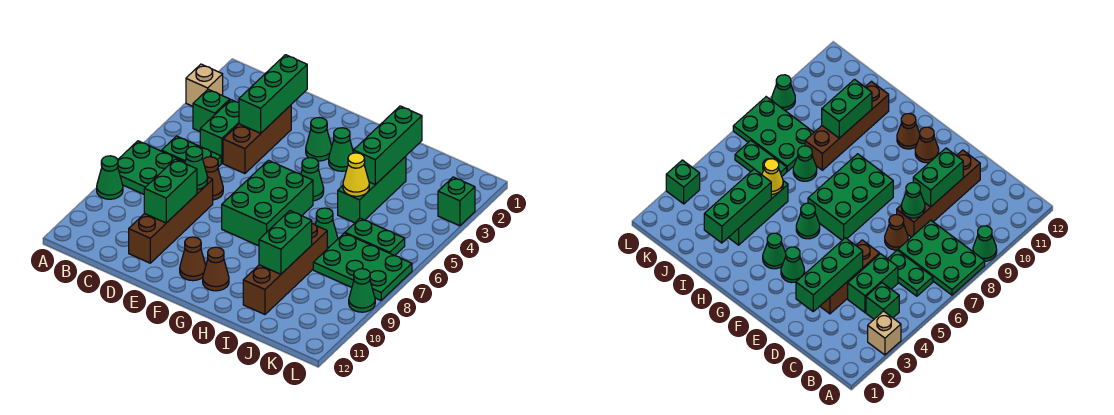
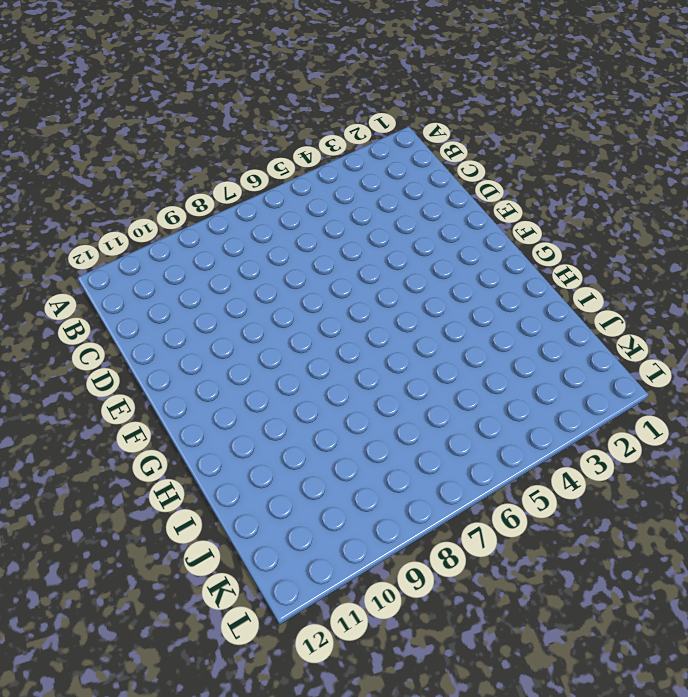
none -> tan 1x1 brick [186,64,223,106]
none -> green 2x3 plate [118,141,185,194]
none -> green 1x1 cone [97,156,123,199]

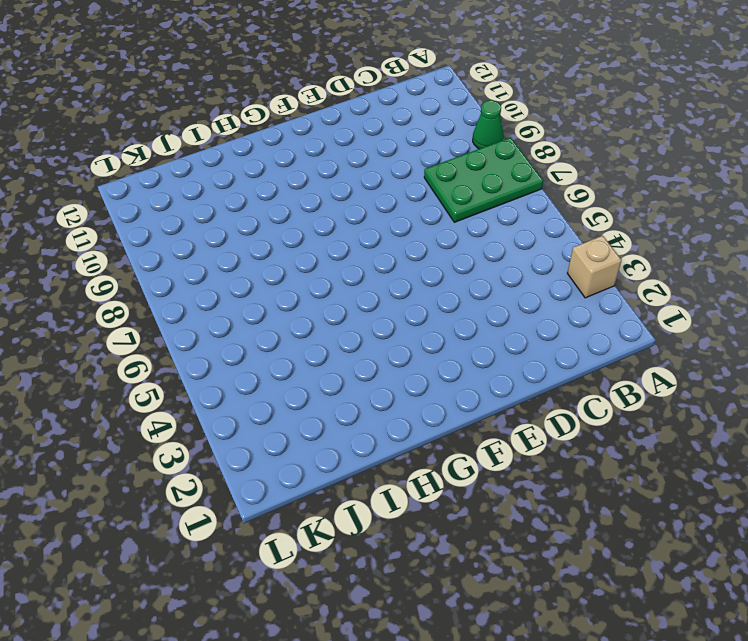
none -> green 1x1 brick [193,89,230,131]
none -> green 1x2 plate [162,136,221,167]
none -> green 1x2 brick [200,100,239,163]

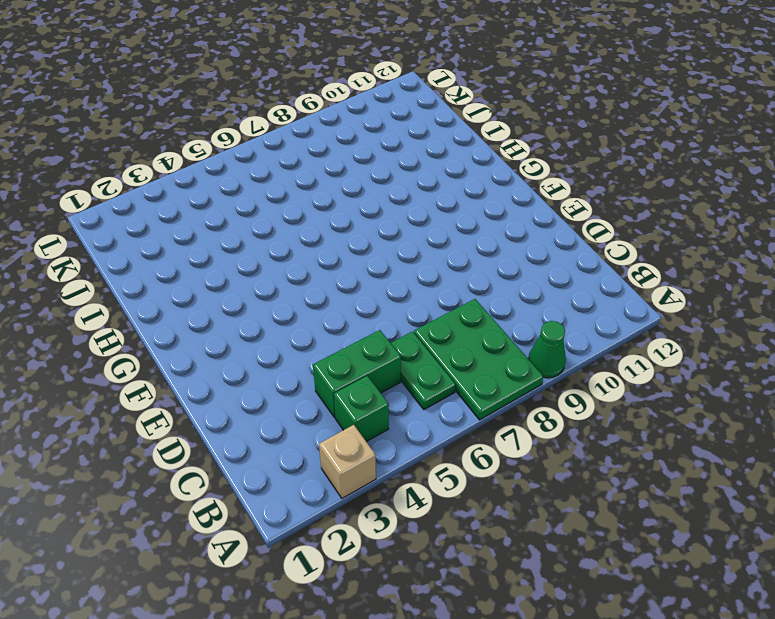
none -> brown 1x3 brick [223,105,291,174]
none -> brown 1x1 cone [203,157,223,200]
none -> brown 1x4 brick [129,177,213,263]

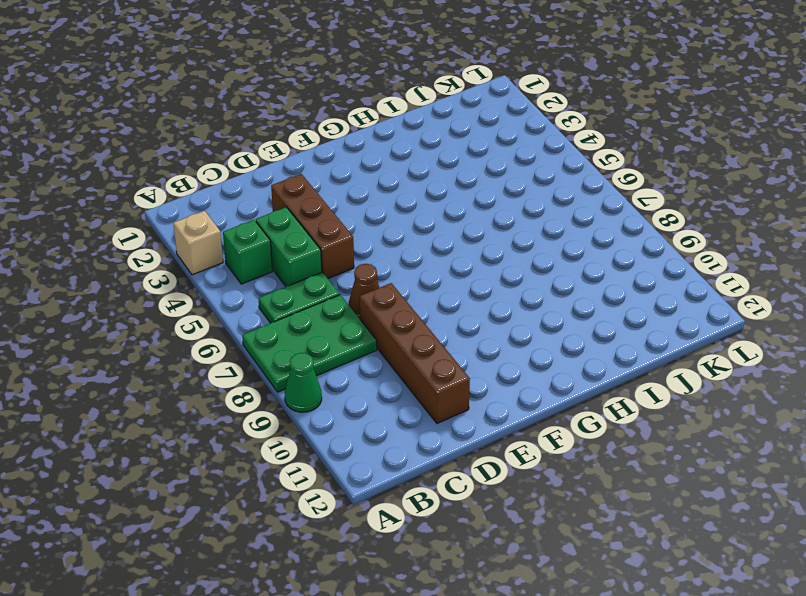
none -> green 1x1 cone [306,118,332,161]
none -> green 2x3 brick [222,160,313,246]
none -> brown 1x1 cone [180,237,206,281]

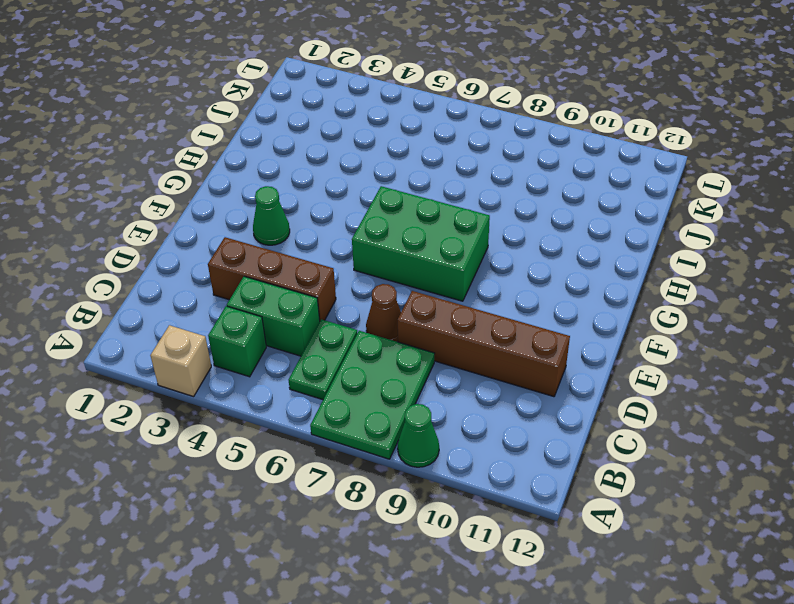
none -> brown 1x1 cone [180,237,206,281]
none -> green 1x1 cone [329,128,354,171]
none -> green 1x1 cone [301,158,324,201]

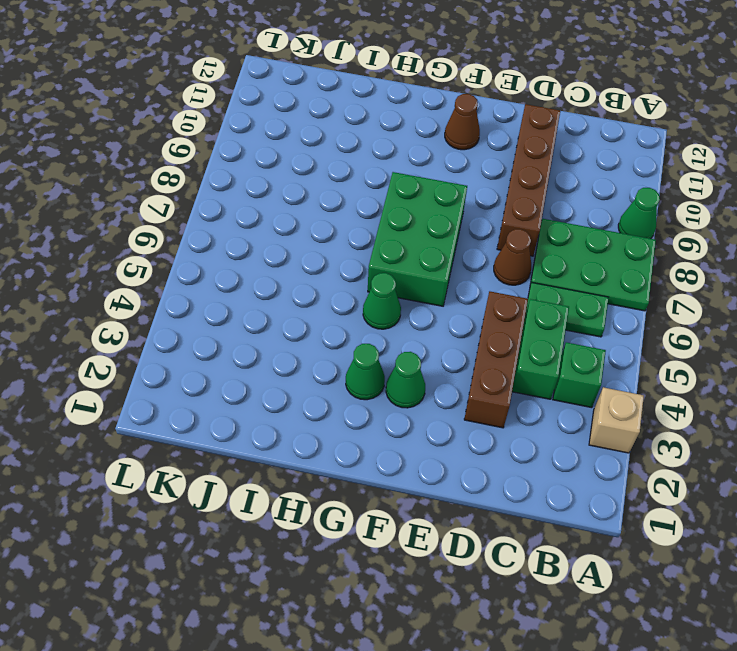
none -> brown 1x1 cone [203,247,229,291]
none -> green 1x3 brick [338,156,406,223]
none -> green 1x1 cone [315,208,338,249]

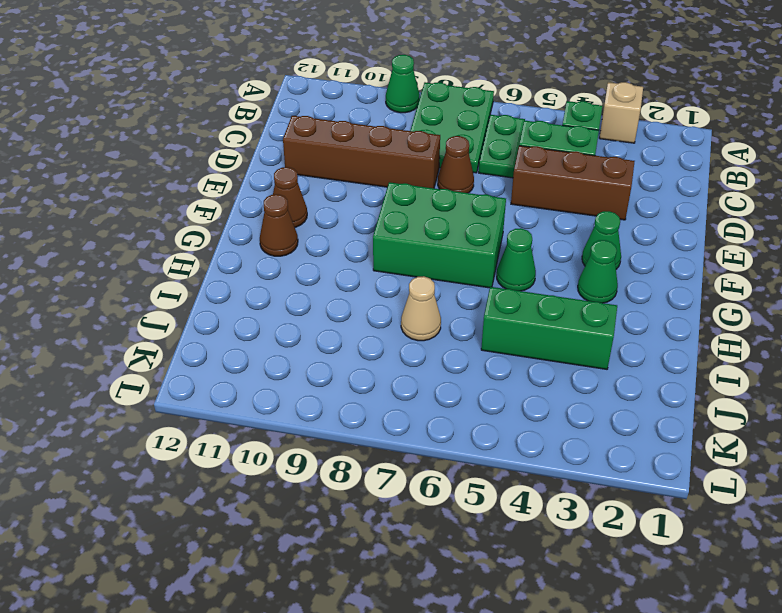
tan 1x1 cone [401,276,441,341] -> green 1x1 cone [315,208,338,249]
none -> brown 1x4 brick [243,224,327,314]
none -> green 1x2 plate [345,218,405,256]
none -> green 2x3 plate [313,233,412,300]

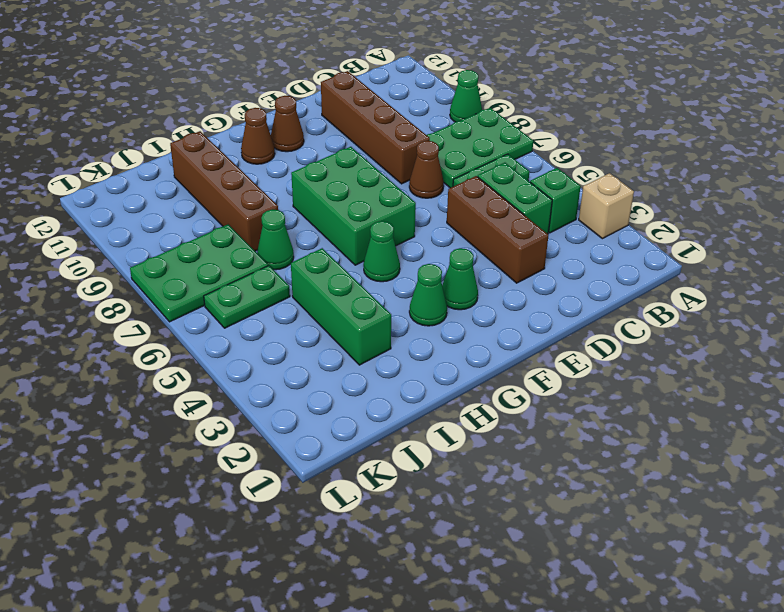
none -> green 1x1 brick [438,177,475,226]
none -> green 1x1 cone [349,269,375,312]
none -> green 1x3 brick [239,55,307,133]

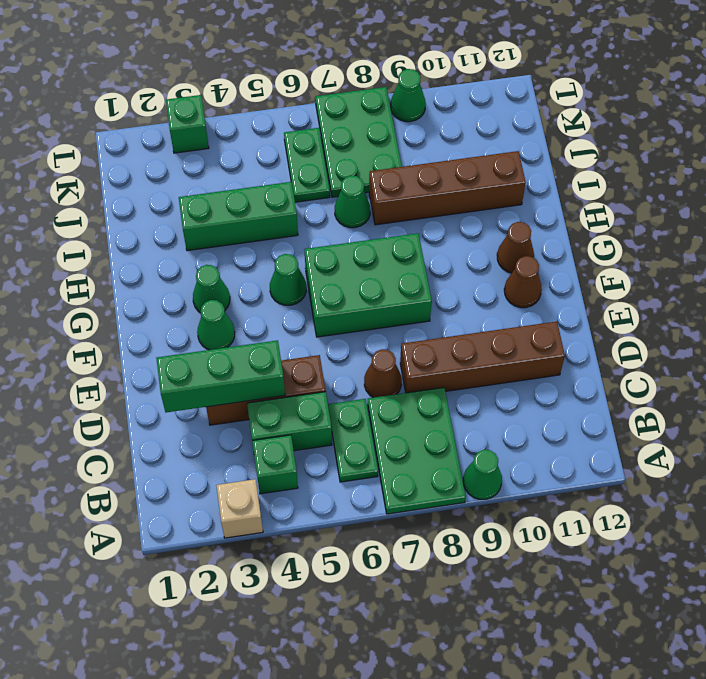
none -> green 1x1 cone [185,146,208,190]
none -> green 1x2 brick [144,159,197,223]
none -> green 1x3 brick [354,106,422,185]

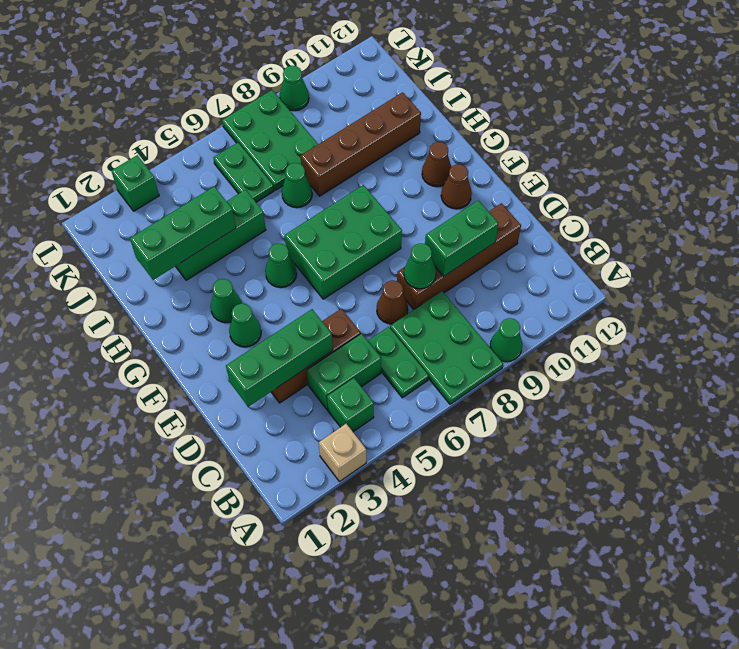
none -> yellow 1x1 cone [343,153,369,196]
none -> green 1x2 brick [259,211,312,274]

